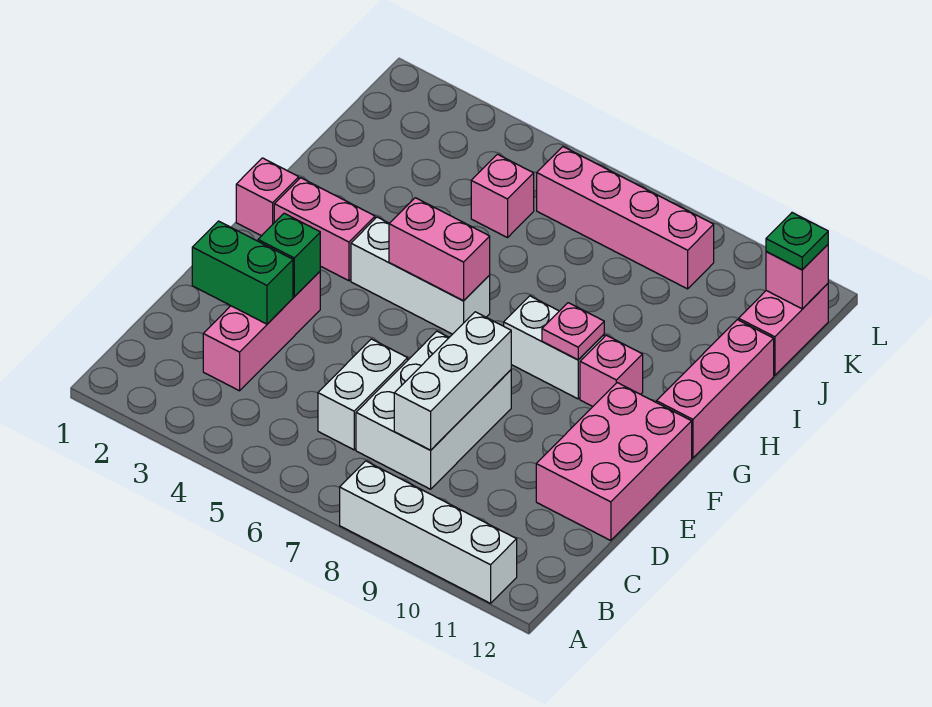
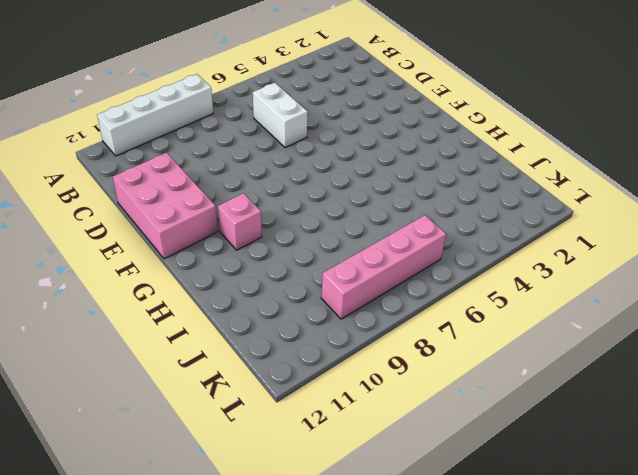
none -> pink 1x3 brick [203,272,320,391]
none -> white 2x3 brick [356,331,511,489]
none -> pink 1x1 brick [236,158,299,236]

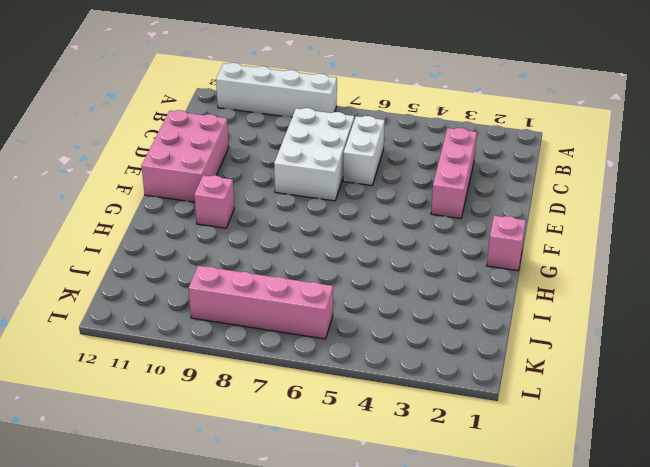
none -> pink 1x2 brick [274,178,375,281]
none -> white 1x3 brick [351,217,490,334]
none -> white 1x2 brick [504,296,604,399]

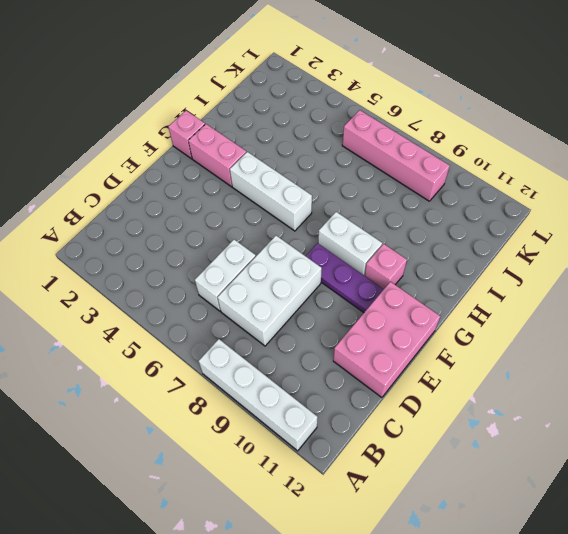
purple 1x3 plate [306,243,384,313] -> none
none -> pink 1x3 brick [203,272,320,391]
none -> pink 1x3 brick [657,320,774,458]
none -> pink 1x1 brick [471,154,534,238]

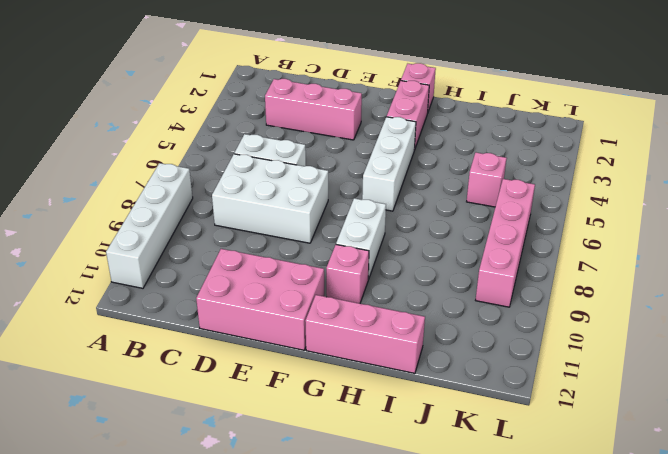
none -> pink 1x2 brick [739,284,828,375]
none -> white 1x3 brick [394,312,511,450]
none -> green 1x2 brick [192,221,293,324]

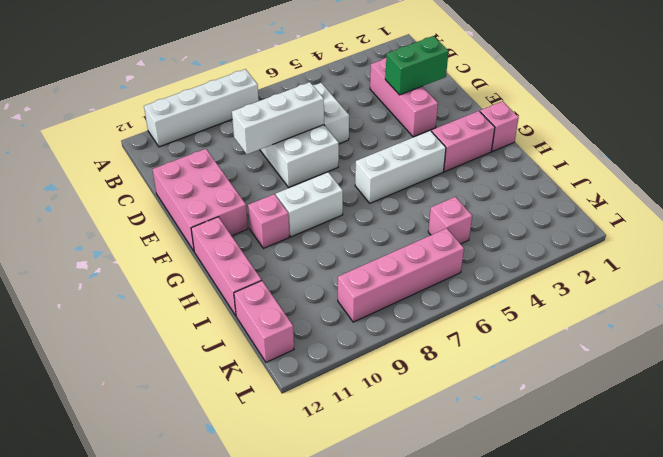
white 1x3 brick [232,82,324,154] -> white 1x3 brick turned to [394,312,511,450]
none -> green 1x1 brick [258,213,320,297]
none -> pink 1x2 brick [389,198,490,301]
none -> pink 1x1 plate [542,303,604,360]

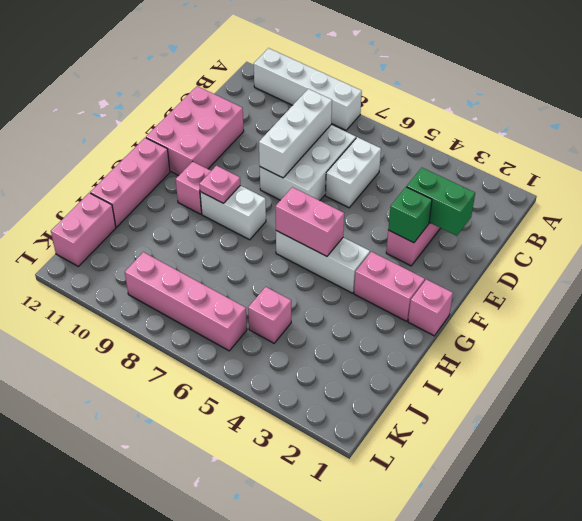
none -> pink 1x1 brick [766,245,828,309]
none -> green 1x1 plate [766,213,828,270]

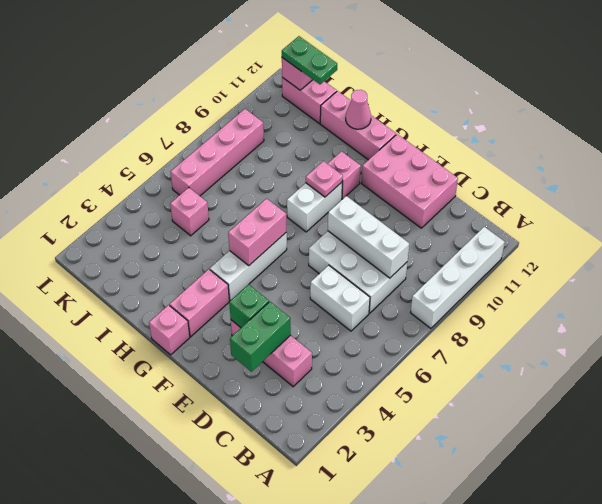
pink 1x1 cone [346,90,371,129] -> none
green 1x2 plate [282,36,337,84] -> green 1x1 plate [766,213,828,270]

